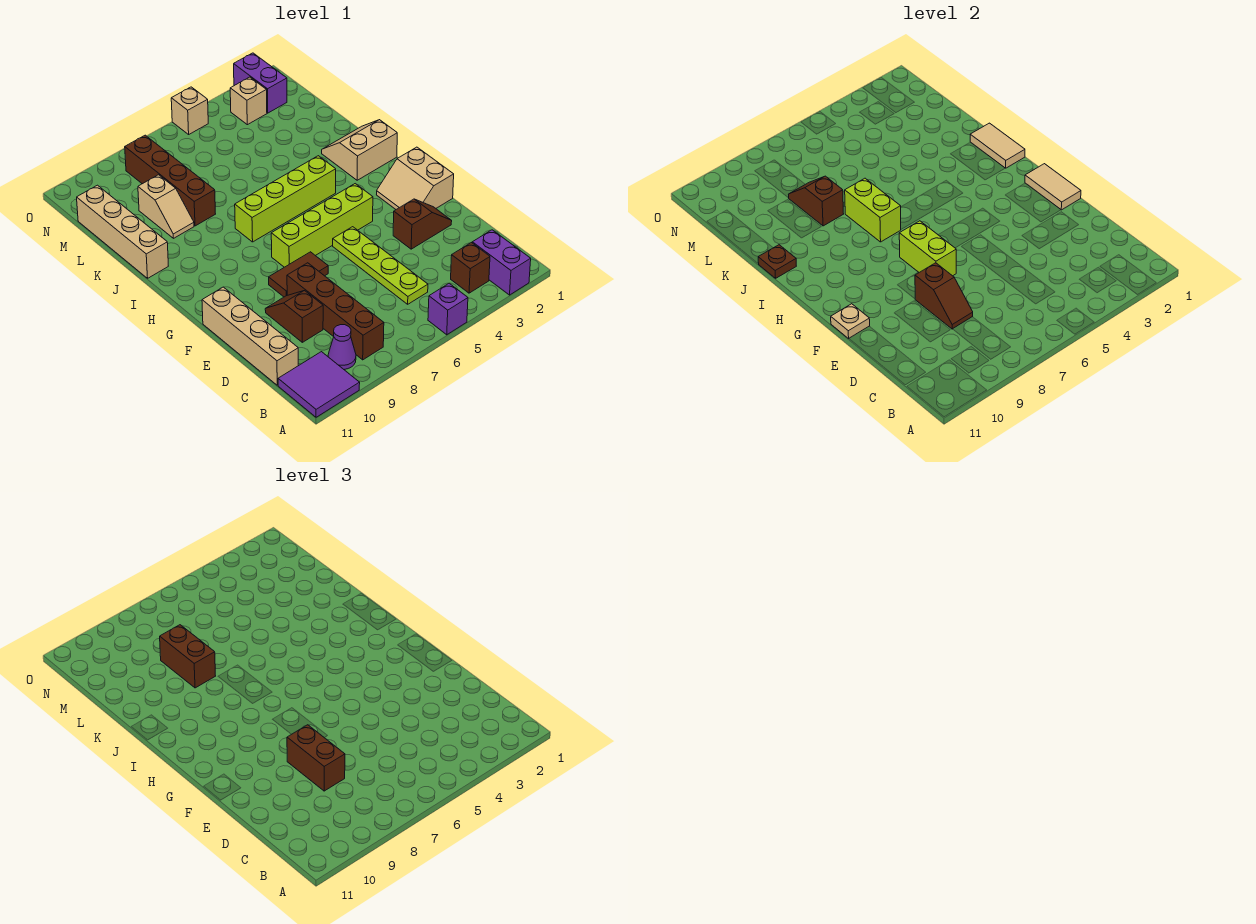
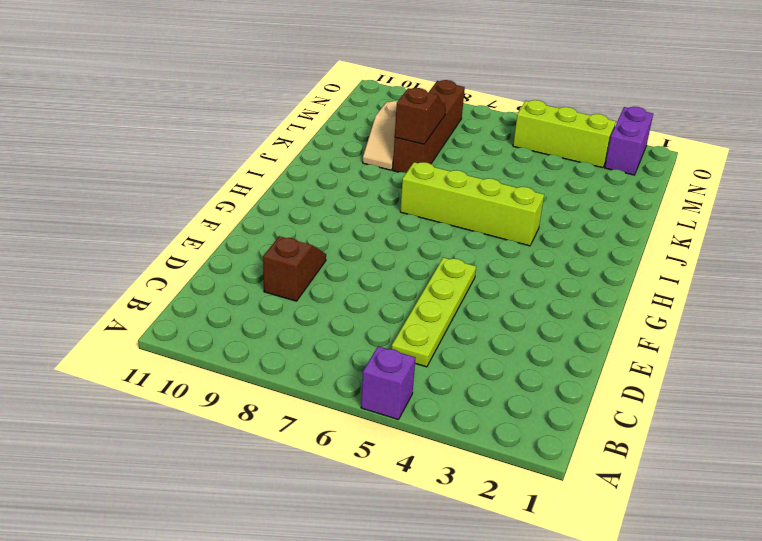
lime 1x3 brick [513,100,616,168] -> tan 1x1 brick [230,77,267,125]
none -> purple 1x2 brick [472,230,531,295]
none -> purple 2x2 tile [278,352,360,417]
none -> brown 1x1 brick [451,243,490,293]
none -> brown 1x4 brick [287,263,384,360]

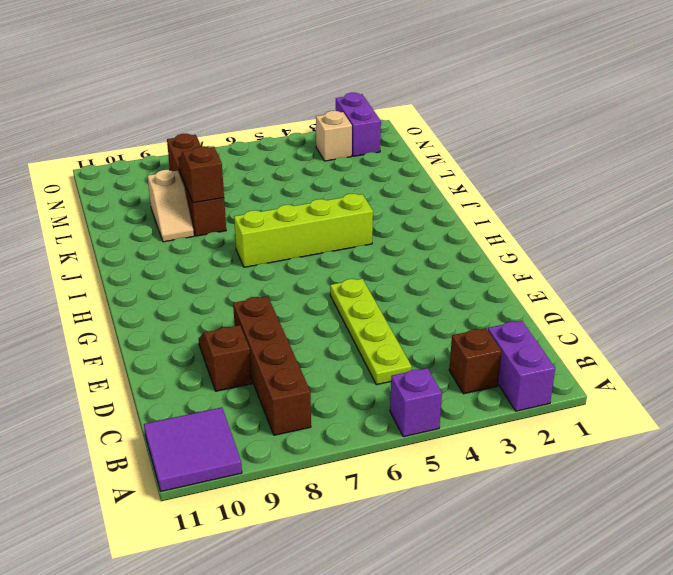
none -> purple 1x1 cone [328,325,356,369]
none -> tan 1x4 brick [202,287,298,385]
none -> brown 1x2 slope [393,199,452,249]
none -> tan 2x2 slope [377,147,454,209]

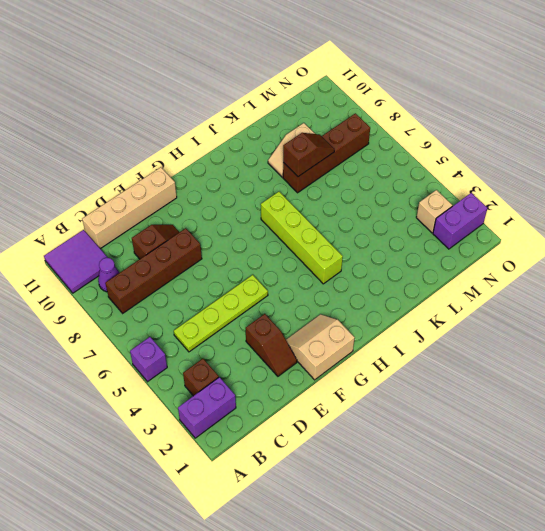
none -> brown 1x2 tile [269,252,328,297]
none -> lime 1x4 brick [271,184,373,267]
none -> tan 2x2 slope [322,120,397,180]
none -> tan 1x4 brick [77,185,168,278]

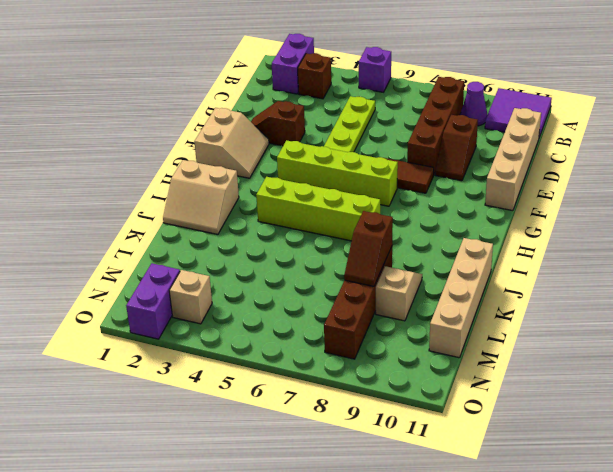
none -> tan 1x1 brick [171,87,208,134]
none -> brown 1x2 slope [915,263,973,329]
none -> tan 1x2 tile [1025,164,1081,210]
none -> lime 1x2 brick [899,221,956,276]

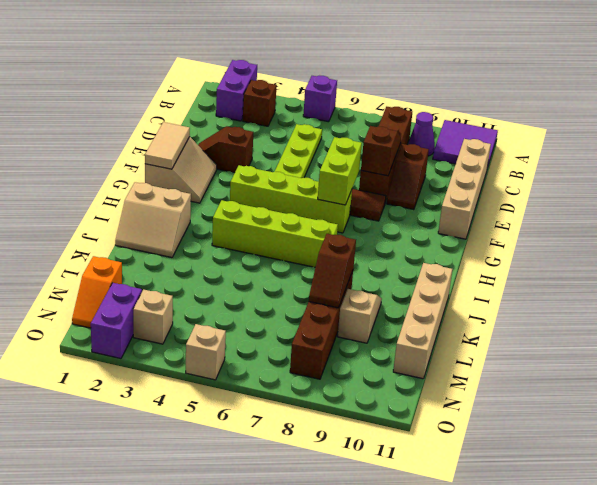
orange 1x2 slope [72,256,122,328] -> none
none -> tan 1x1 plate [831,304,870,338]
none -> tan 1x2 tile [970,123,1025,168]
none -> lime 1x2 brick [845,178,901,242]
none -> brown 1x1 plate [758,245,796,278]

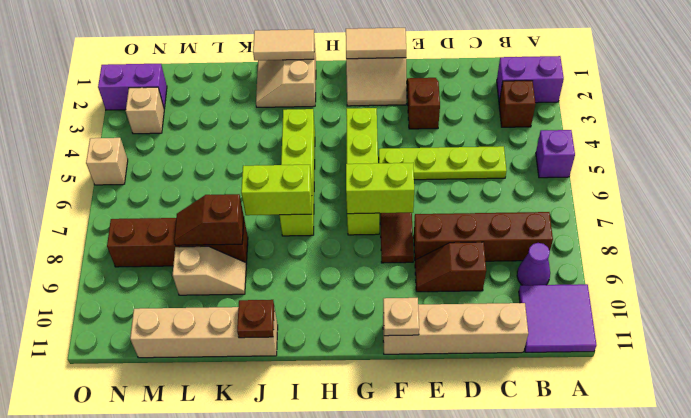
none -> brown 1x2 slope [915,263,973,329]
none -> brown 1x2 brick [287,725,345,791]
none -> brown 1x2 brick [160,625,215,688]

